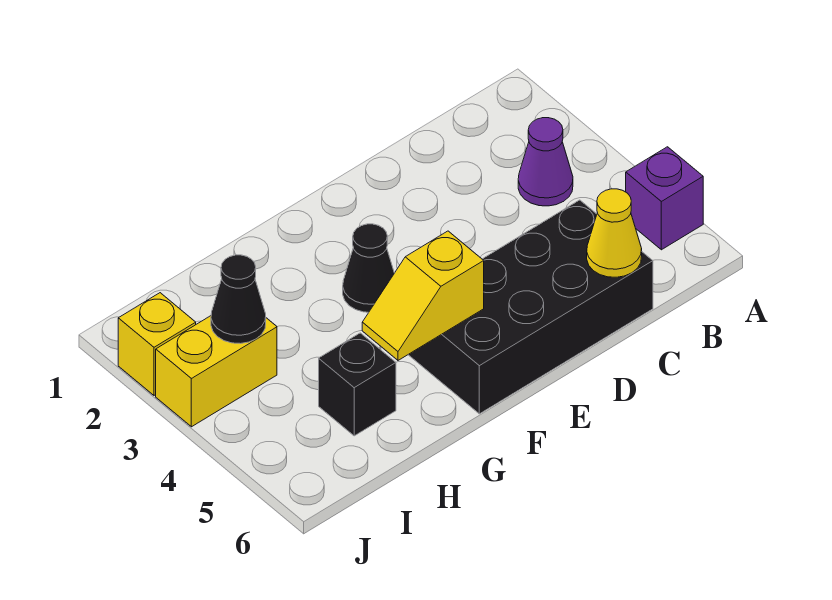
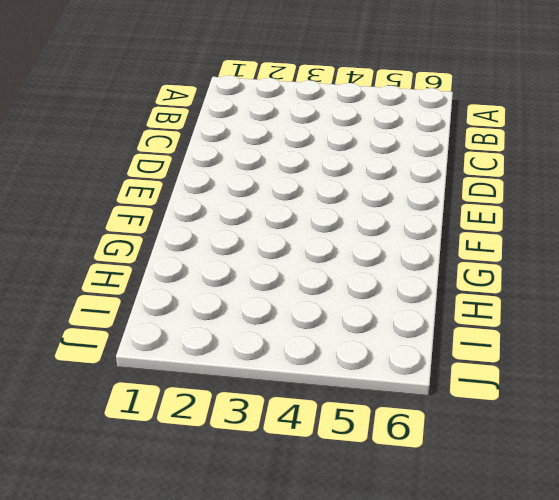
none -> purple 1x1 brick [626,147,703,250]
none -> purple 1x1 cone [518,118,573,206]

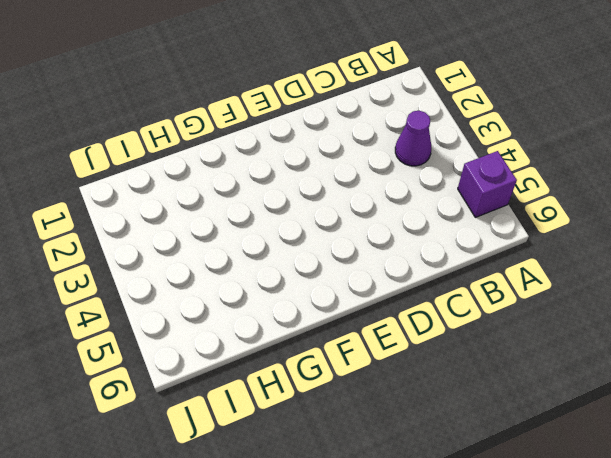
none -> black 2x4 brick [408,200,653,414]
none -> black 1x1 cone [343,224,394,312]

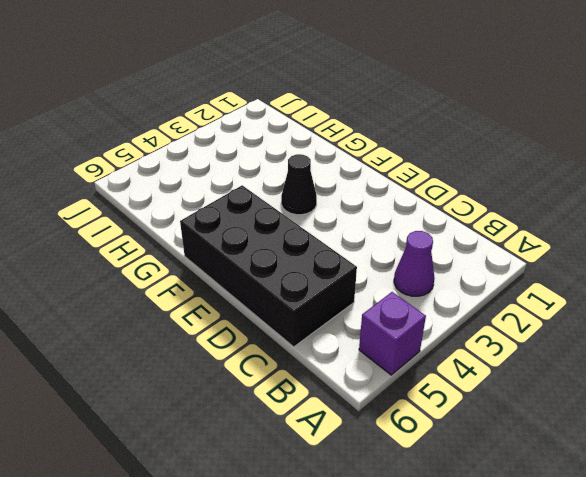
none -> black 1x1 brick [319,333,396,436]
none -> yellow 1x2 brick [156,316,277,427]

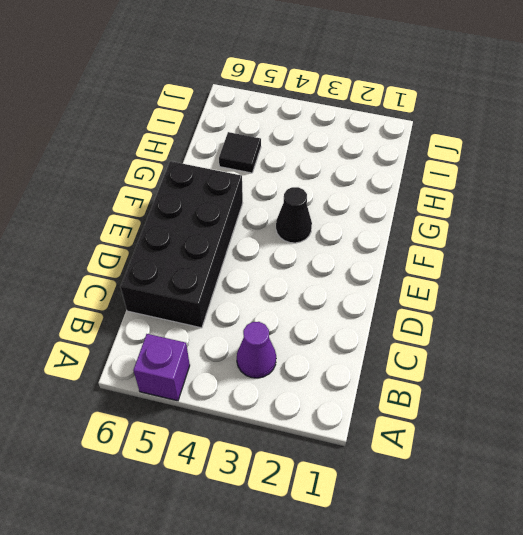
black 1x1 tile [219,132,261,173] -> black 1x1 brick [319,333,396,436]
none -> yellow 1x2 brick [156,316,277,427]
none -> yellow 1x1 brick [118,293,196,395]

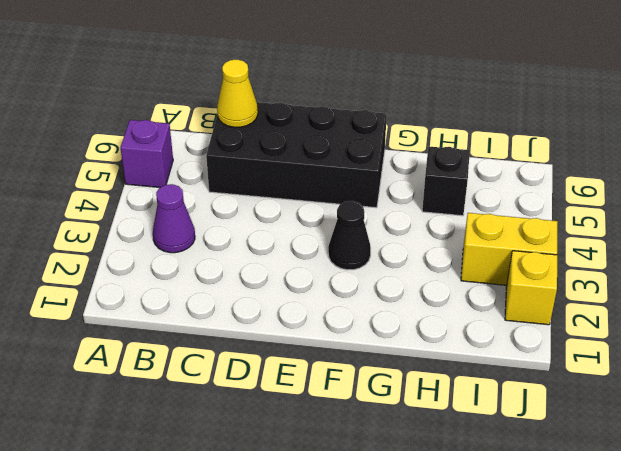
none -> yellow 1x2 slope [362,231,484,360]
none -> black 1x1 cone [211,255,266,344]

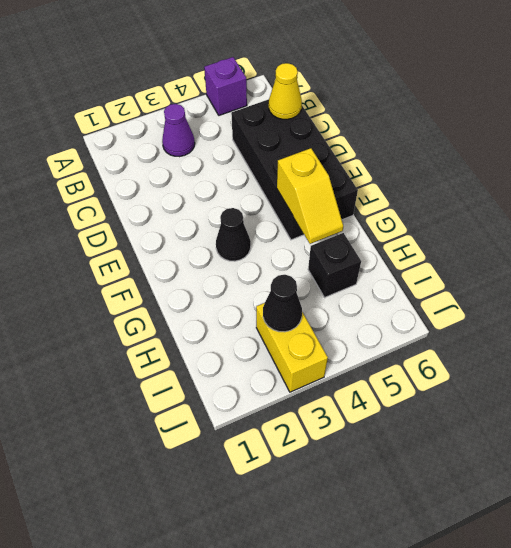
none -> yellow 1x1 brick [118,293,196,395]

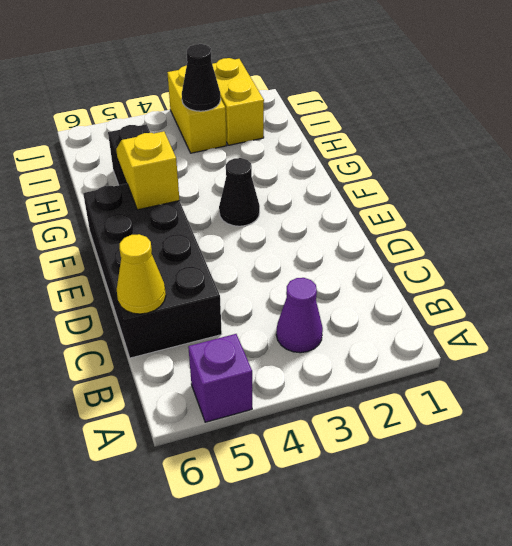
yellow 1x2 brick [212,58,264,145] -> yellow 1x1 brick [118,293,196,395]

